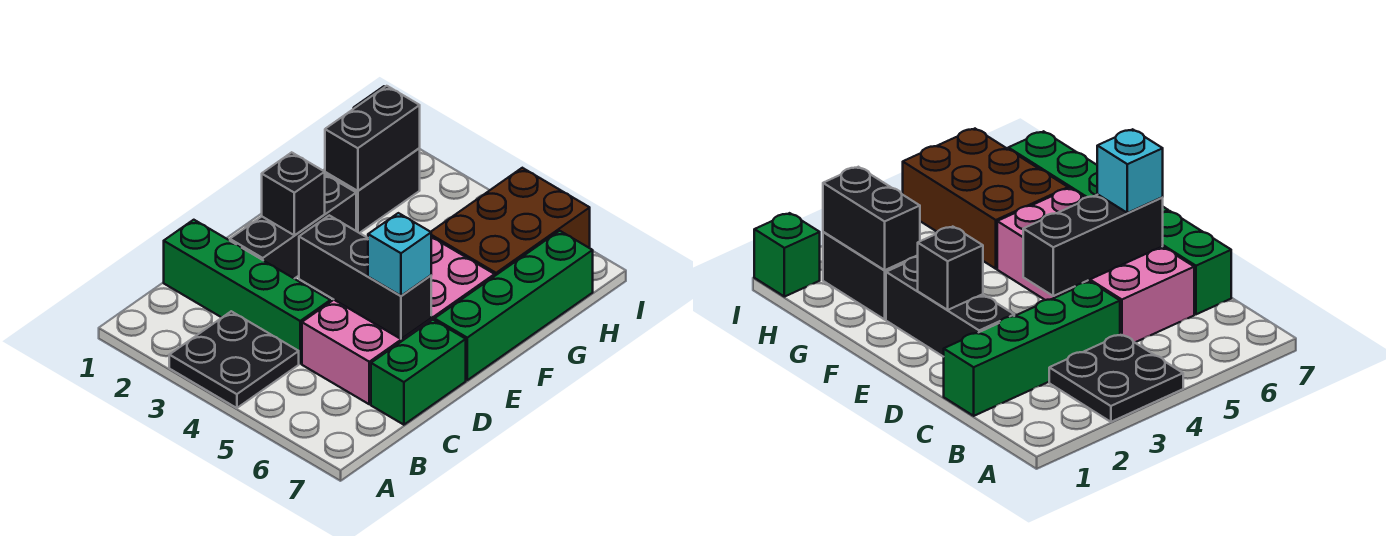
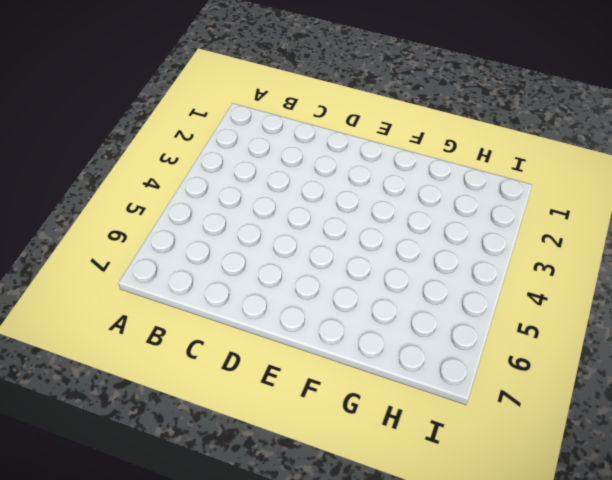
none -> black 2x2 plate [169,311,299,408]
none -> green 1x4 brick [164,220,330,363]
none -> pink 2x4 brick [302,237,495,404]

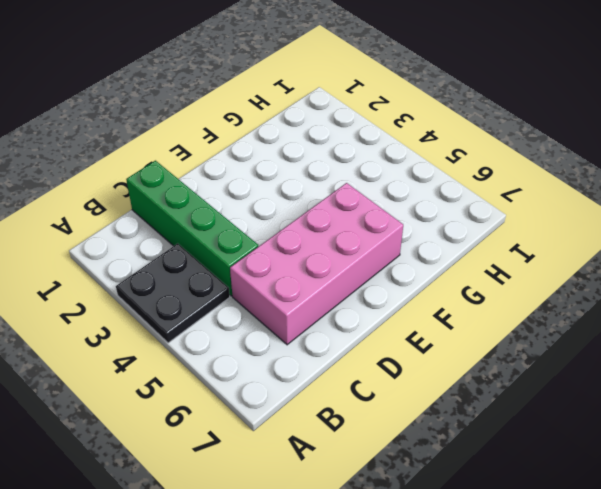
none -> green 1x2 brick [371,320,466,425]
none -> black 1x3 brick [230,174,356,279]
none -> green 1x4 brick [434,231,593,380]

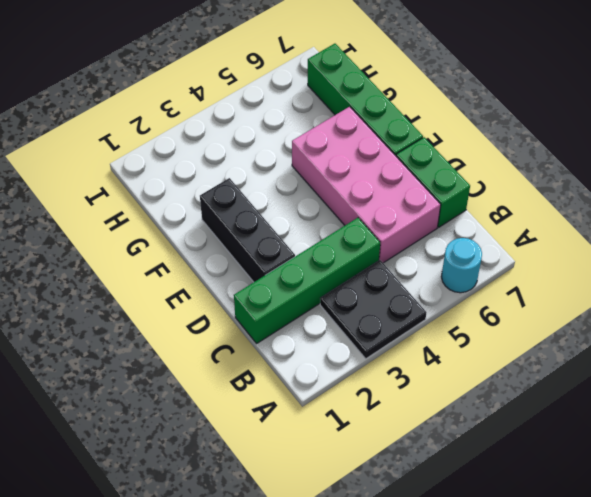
cyan 1x1 round brick [441,238,482,293] -> none
none -> black 1x2 brick [325,148,420,233]
none -> brown 2x3 brick [431,168,590,276]
none -> green 1x1 brick [754,213,820,297]

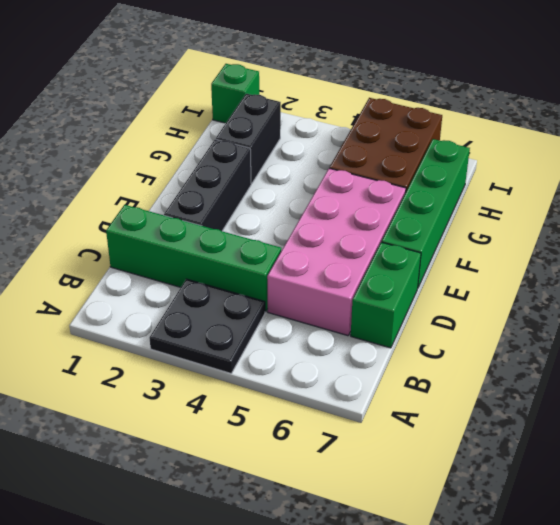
none -> black 1x3 brick [299,215,431,339]
none -> black 1x1 brick [262,152,325,235]
none -> black 1x2 brick [325,86,420,191]

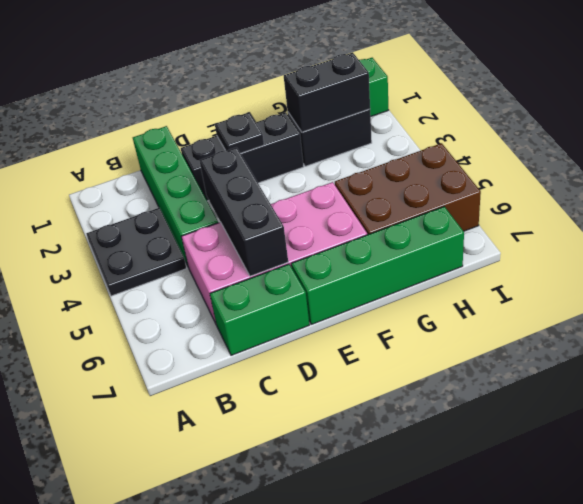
black 1x1 plate [215,112,264,154] -> black 1x1 brick [262,152,325,235]
none -> cyan 1x1 brick [368,213,431,296]

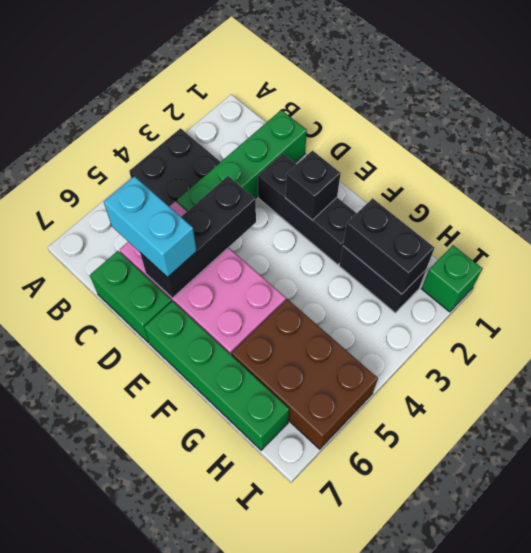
cyan 1x2 brick [104,176,197,277] -> cyan 1x1 brick [368,213,431,296]

